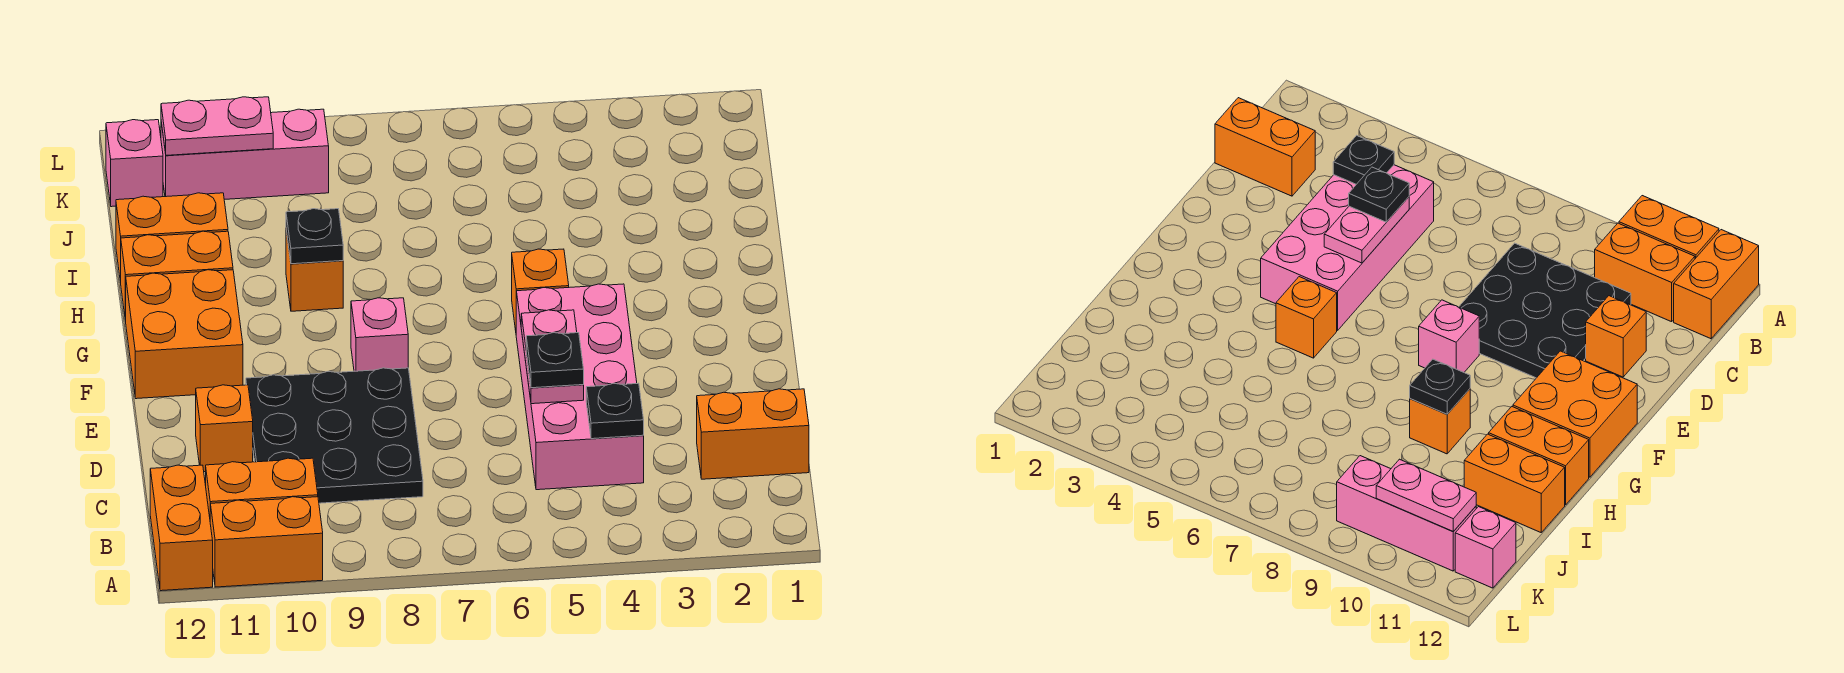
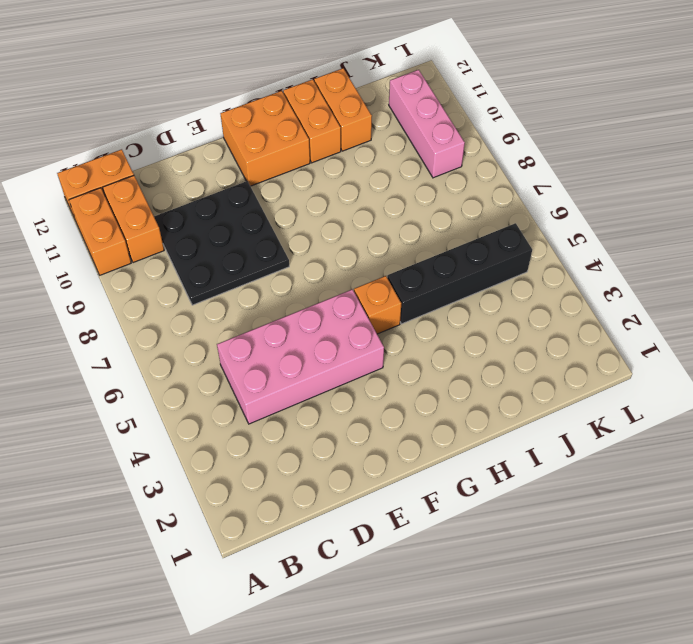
black 1x4 brick [387,223,532,324] -> none
none -> orange 1x2 brick [697,389,809,479]
none -> orange 1x1 brick [196,385,253,472]
none -> pink 1x1 brick [351,298,408,371]

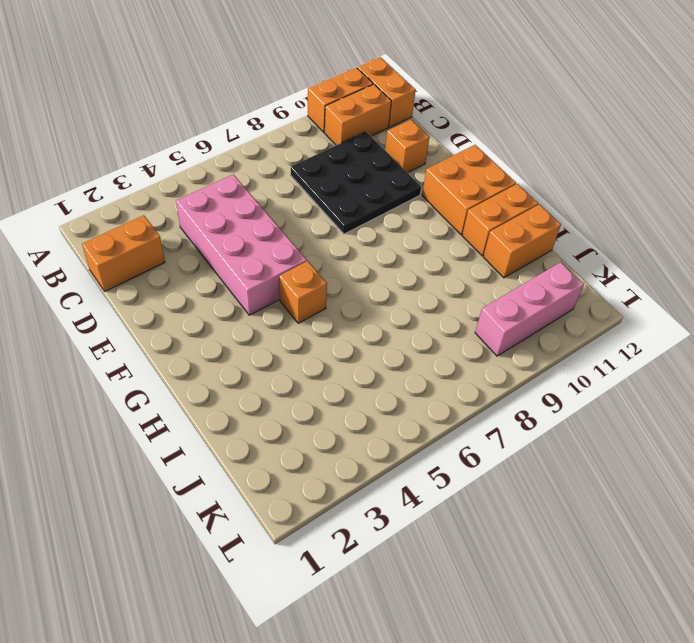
none -> pink 1x1 brick [351,298,408,371]
none -> orange 1x1 brick [286,230,343,311]
none -> pink 1x1 brick [106,120,163,207]

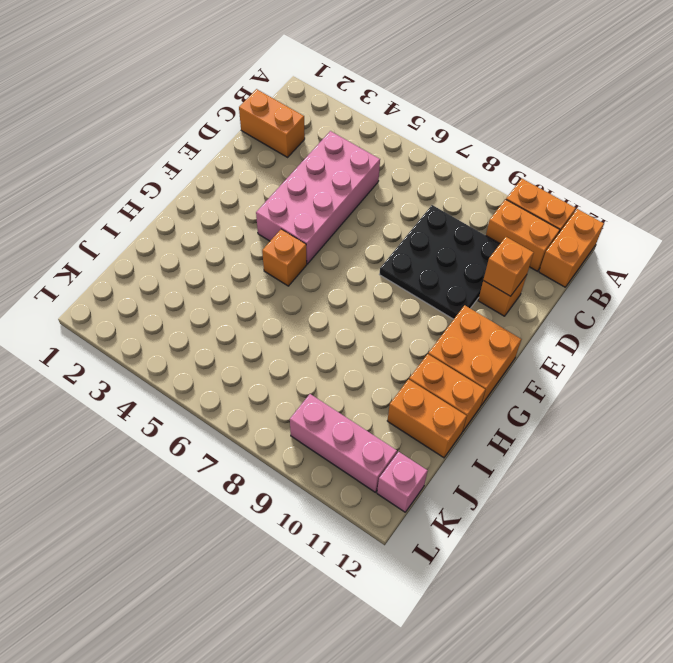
orange 1x1 brick [483,237,534,296] -> orange 1x1 brick moved to [286,230,343,311]
none -> pink 1x1 brick [351,298,408,371]
none -> black 1x1 plate [586,383,644,439]
none -> pink 1x2 plate [521,310,584,404]

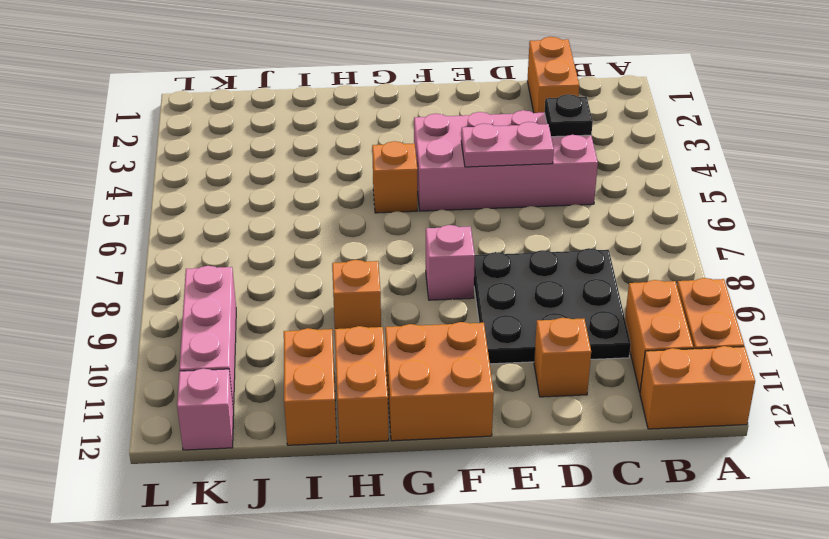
none -> black 1x1 plate [286,209,343,264]
none -> pink 1x2 plate [161,97,273,155]
none -> black 1x1 plate [526,333,584,388]

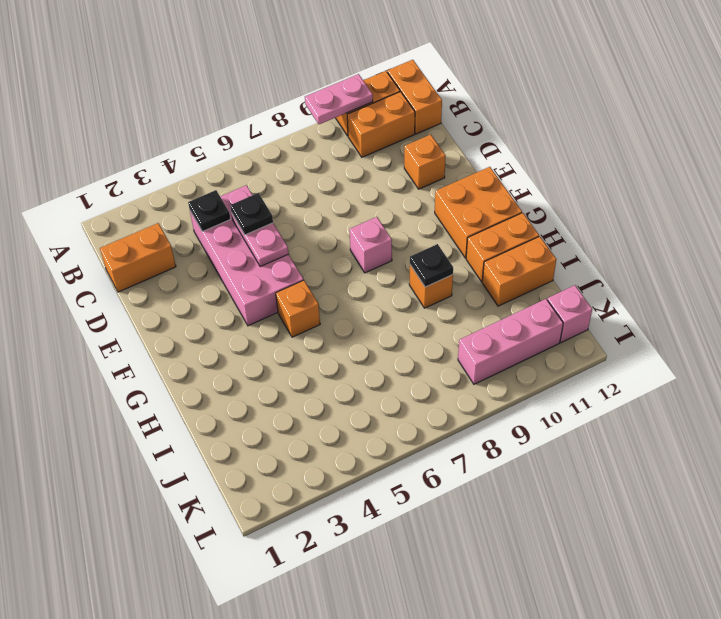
pink 1x2 plate [305,74,373,124] -> pink 1x2 plate moved to [161,97,273,155]
none -> black 3x3 plate [246,368,423,503]

